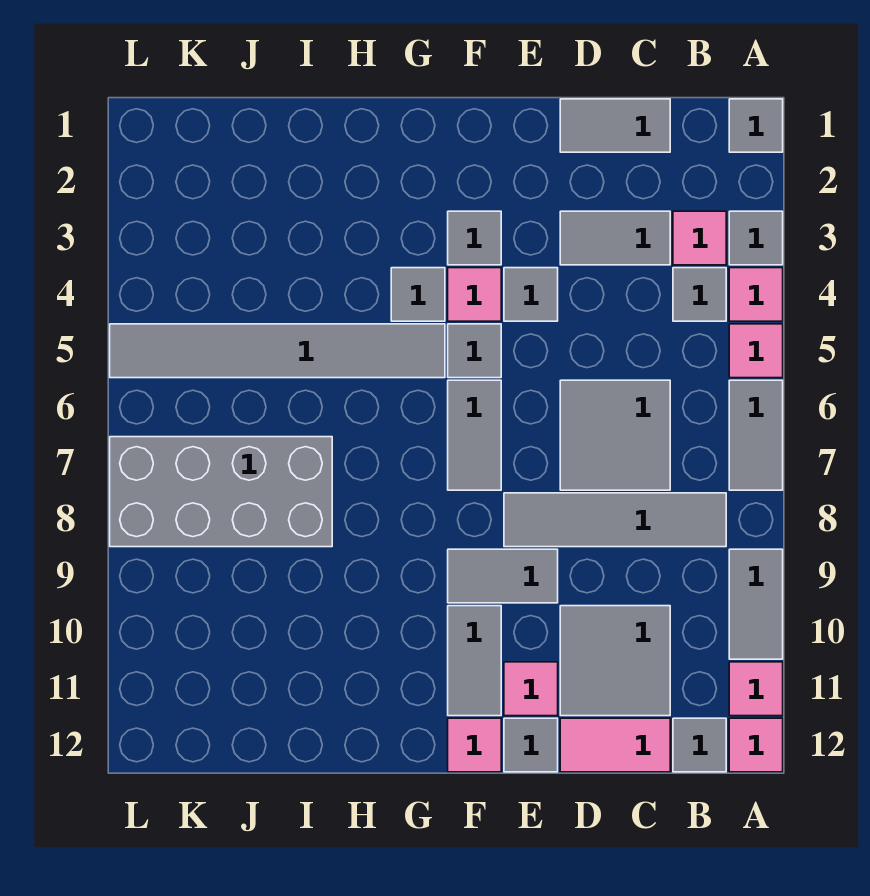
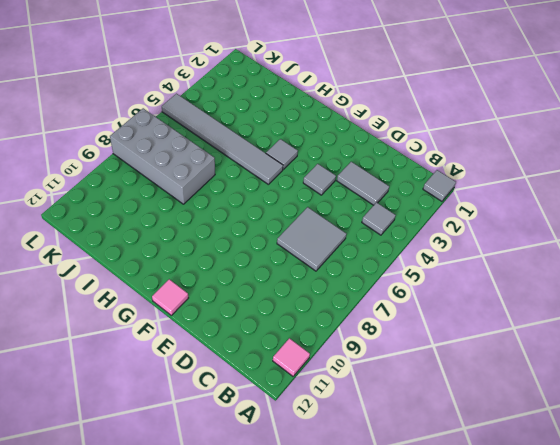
none -> grey 1x1 tile [729,211,783,265]
none -> pink 1x1 tile [729,268,783,321]
none -> pink 1x1 tile [729,324,783,378]
none -> grey 1x2 tile [729,380,783,490]

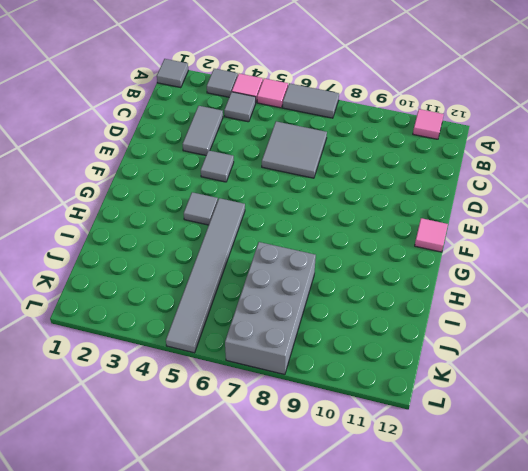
none -> grey 1x2 tile [729,549,783,659]
none -> pink 1x1 tile [729,718,783,772]
none -> pink 1x1 tile [673,211,726,265]
none -> grey 1x4 tile [504,493,726,547]

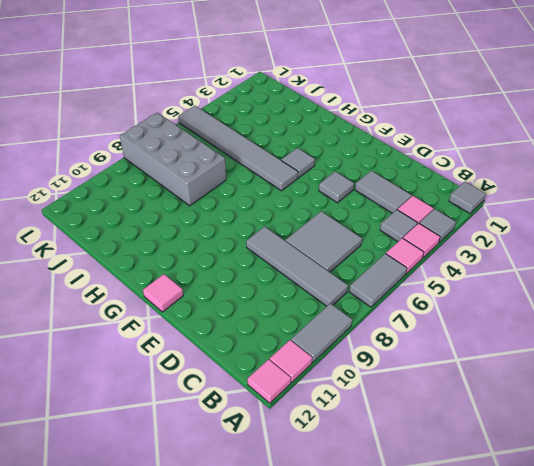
none -> grey 1x1 tile [673,718,726,772]
none -> grey 1x2 tile [560,99,670,152]
none -> grey 2x2 tile [560,606,670,716]
none -> pink 1x2 tile [560,718,670,772]

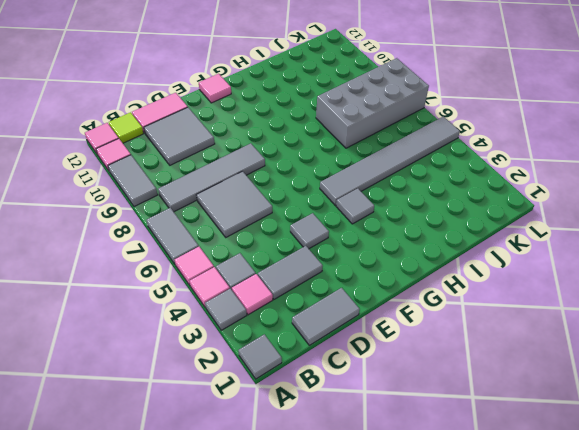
lime 1x1 tile [109,112,144,143] -> grey 1x1 tile [673,718,726,772]
none -> grey 1x2 tile [448,549,558,603]
none -> pink 1x1 tile [504,662,558,716]
none -> grey 1x1 tile [504,718,558,772]
none -> grey 1x1 tile [448,211,501,265]

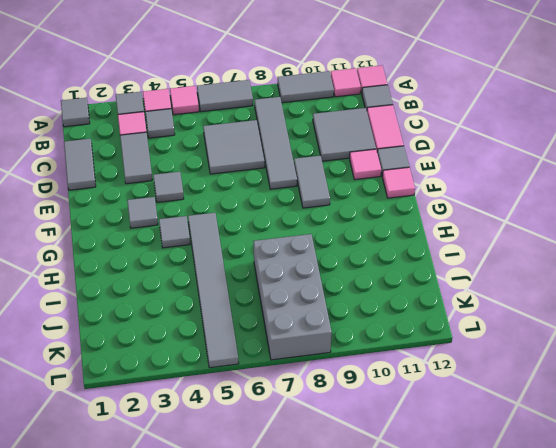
none -> pink 1x1 tile [448,268,501,321]
none -> grey 1x1 tile [448,324,501,378]
none -> grey 1x2 tile [448,380,501,490]
none -> grey 1x2 tile [448,606,501,716]

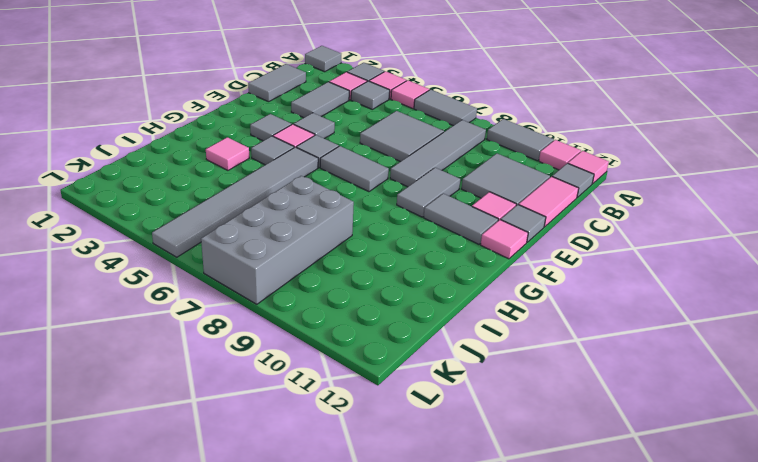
pink 1x1 tile [206,137,249,170] -> none

